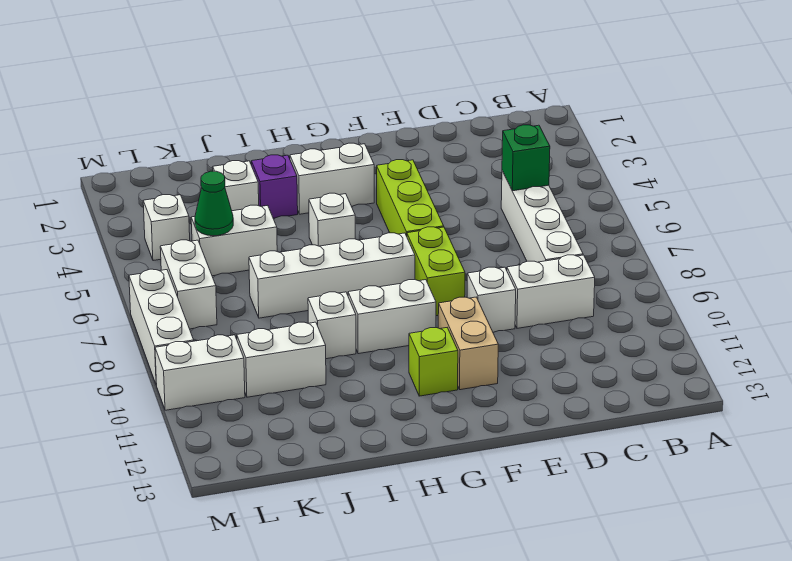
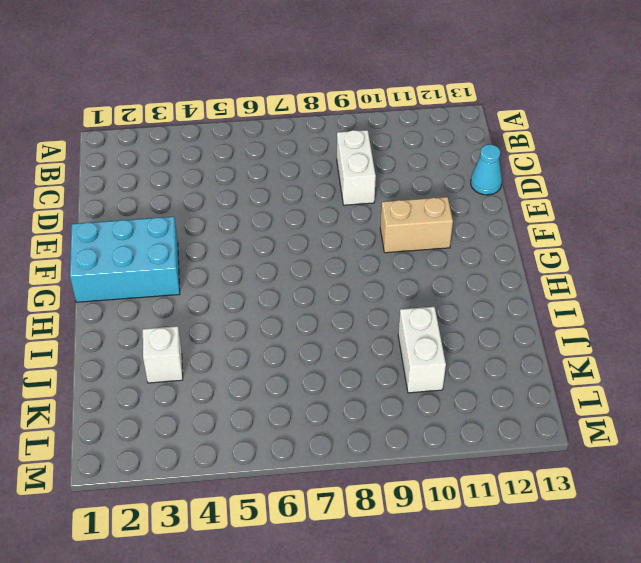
cyan 1x1 cone [471,145,502,195] -> none
cyan 2x3 brick [70,217,180,302] -> white 1x2 brick [290,143,374,214]
none -> white 1x4 brick [501,171,583,262]
none -> white 1x1 brick [467,267,516,332]
none -> lime 1x3 brick [377,160,444,236]

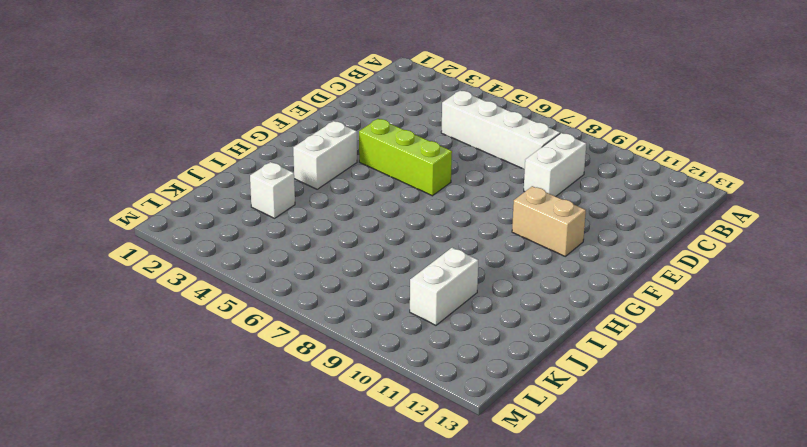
none -> white 1x1 brick [467,267,516,332]
none -> lime 1x2 brick [407,227,465,316]
none -> white 1x4 brick [249,233,415,318]

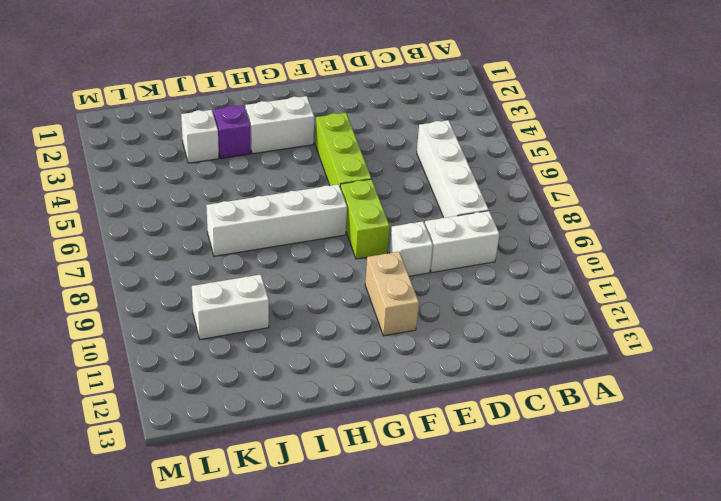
none -> white 1x2 brick [348,280,436,354]
none -> lime 1x1 brick [409,328,458,396]
none -> white 1x1 brick [309,193,355,246]

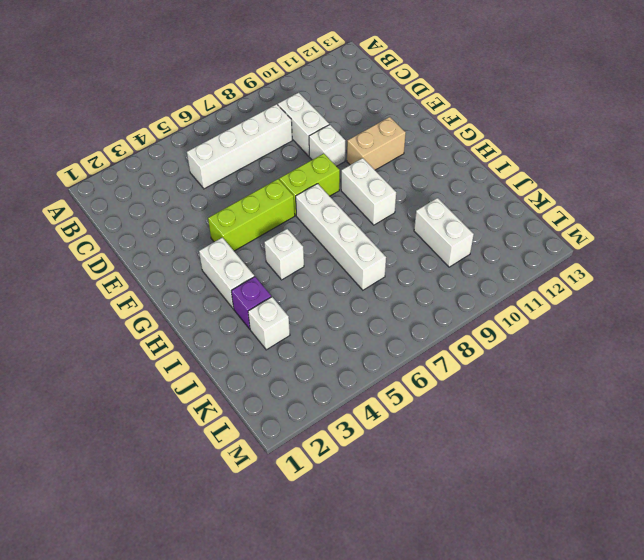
none -> lime 1x1 brick [409,328,458,396]
none -> white 1x1 brick [308,292,356,359]
none -> white 1x2 brick [191,205,277,276]

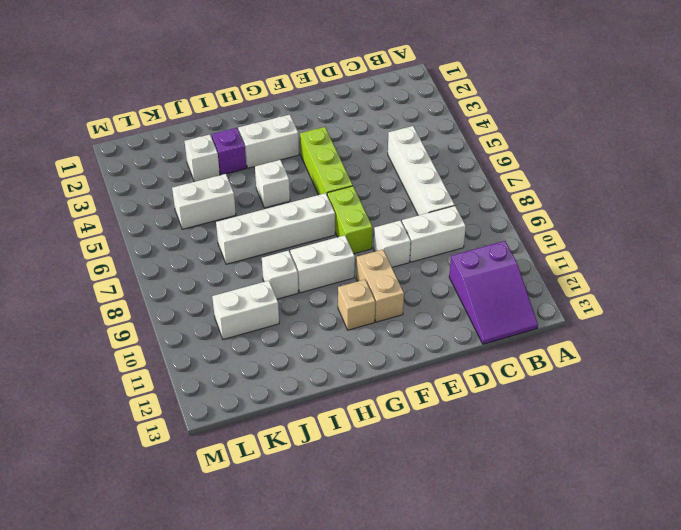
purple 2x3 slope [449,241,538,344] -> none
tan 1x1 brick [338,280,375,330] -> lime 1x1 brick [409,328,458,396]
none -> white 1x1 brick [143,195,190,261]
none -> white 1x2 brick [160,240,217,329]
none -> white 1x2 brick [155,335,245,410]

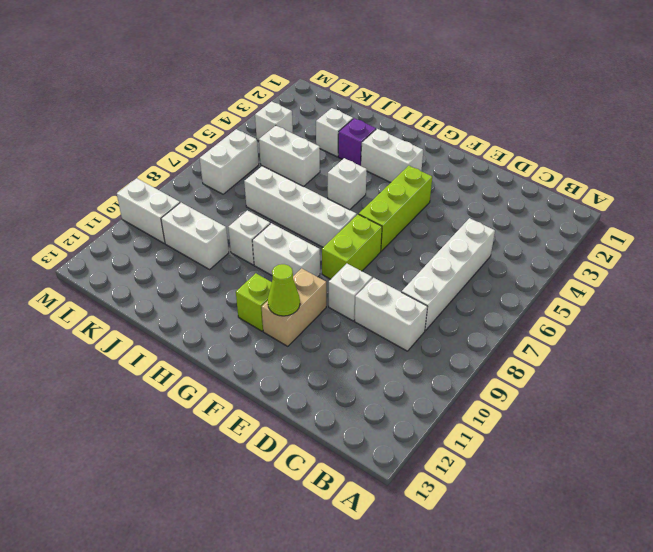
lime 1x1 cone [268,264,300,316] -> none
none -> white 1x3 brick [129,269,194,385]
none -> green 1x1 brick [502,125,550,191]
none -> green 1x1 cone [195,171,233,236]

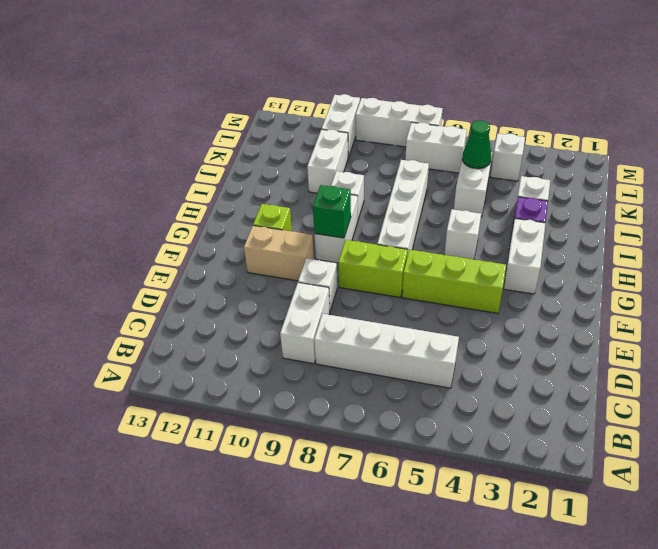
green 1x1 brick [313,185,351,238] -> green 1x1 brick moved to [502,125,550,191]

